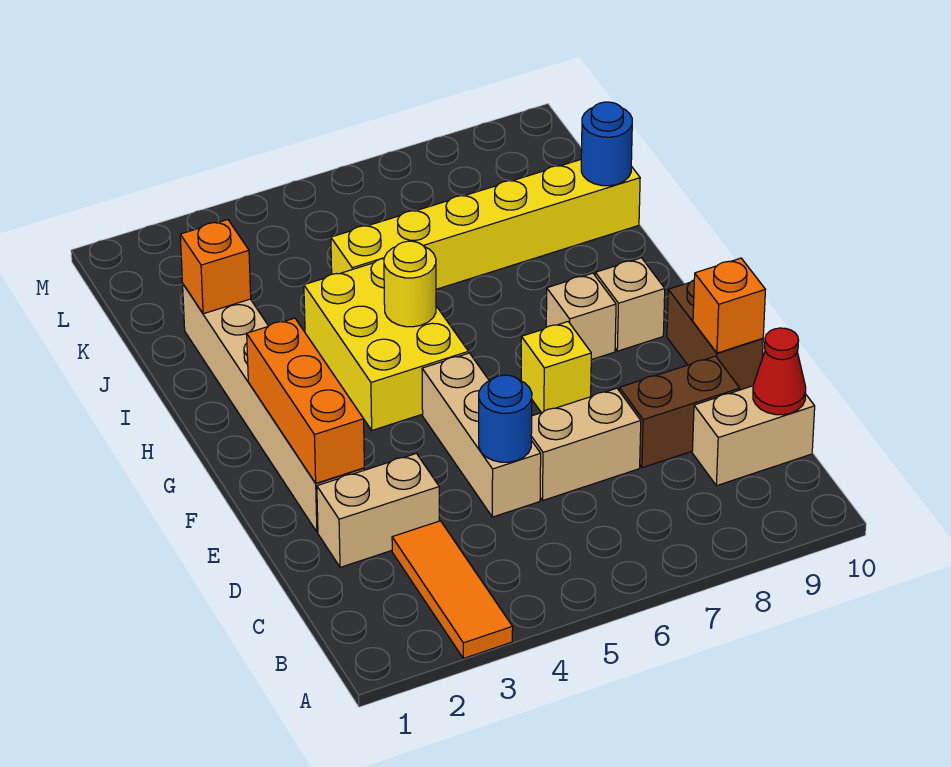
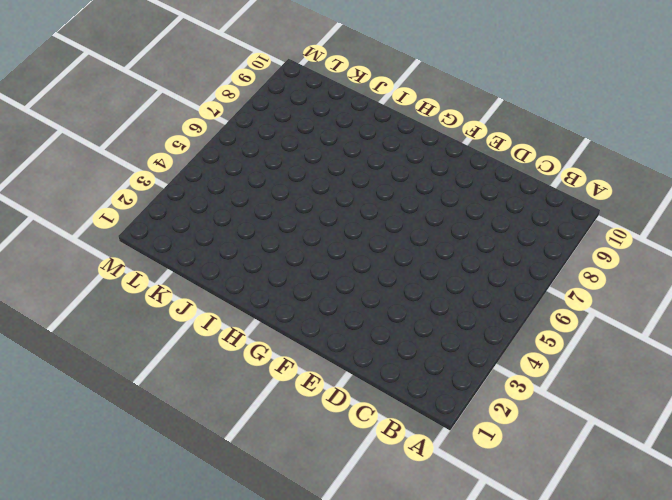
none -> orange 1x3 tile [392,521,513,658]
none -> tan 1x2 brick [692,386,815,486]
none -> tan 1x2 brick [317,453,439,567]

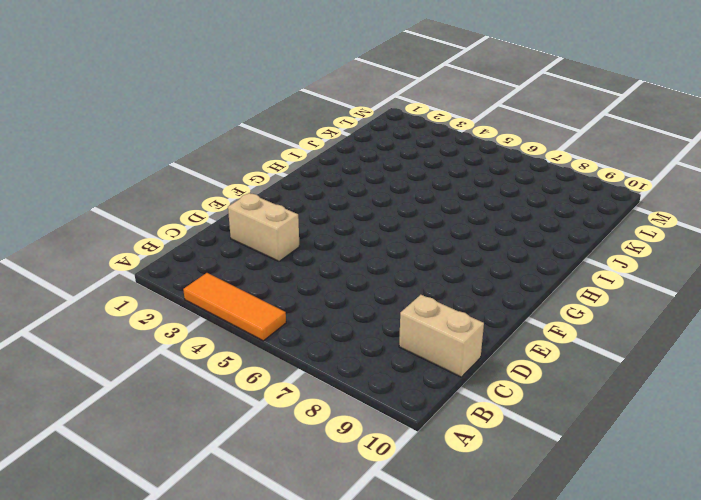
orange 1x3 tile [183,273,286,341] -> orange 1x3 tile turned to [392,521,513,658]
none -> tan 1x3 brick [422,353,541,517]
none -> tan 1x2 brick [531,388,641,500]
none -> brown 1x2 brick [619,356,740,468]

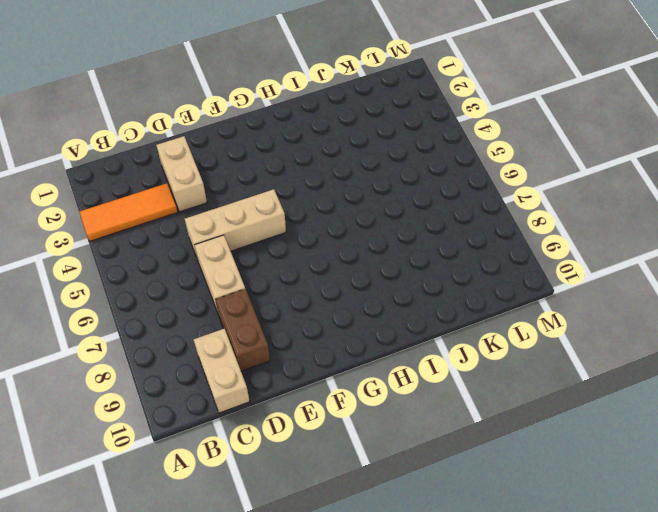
none -> tan 1x6 brick [183,284,364,532]
none -> brown 1x2 brick [667,280,763,390]
none -> yellow 1x1 brick [521,322,591,413]

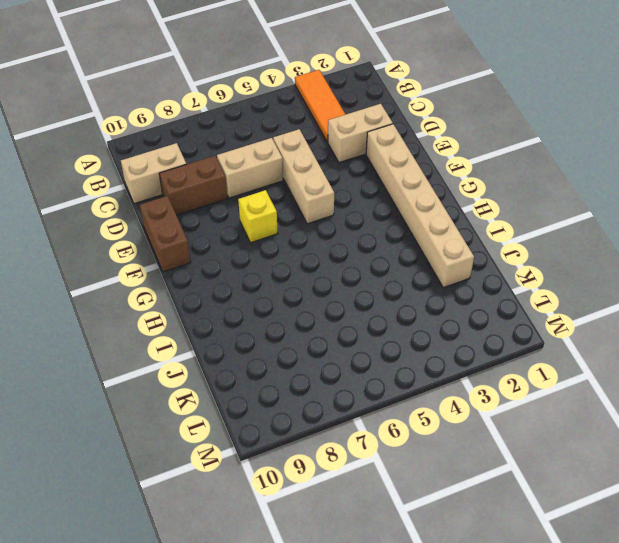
none -> yellow 2x3 brick [304,258,468,430]
none -> tan 1x1 brick [546,273,616,360]
none -> tan 1x1 brick [595,258,665,351]

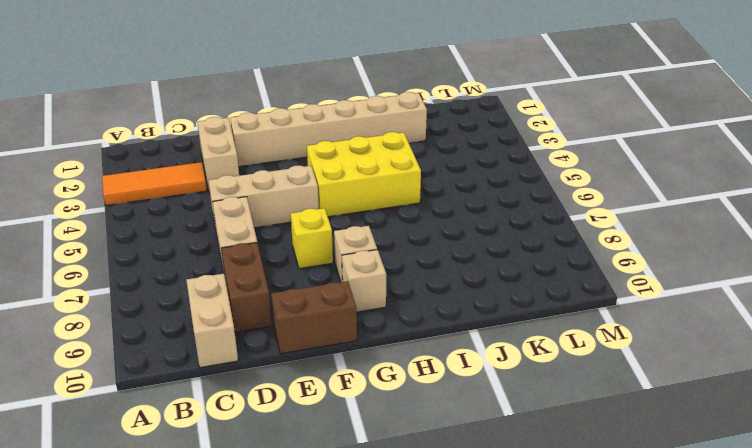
none -> yellow 1x6 brick [331,160,640,289]
none -> red 1x1 cone [753,328,806,415]
none -> blue 1x1 round brick [479,375,532,462]

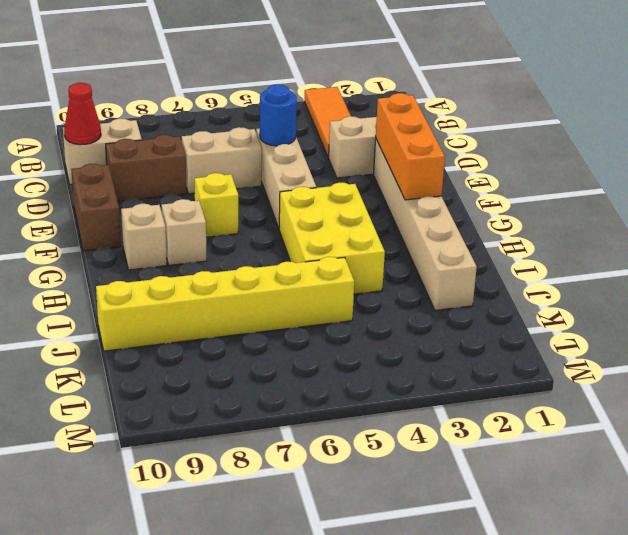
none -> orange 1x1 brick [693,258,765,353]
none -> yellow 1x1 round brick [384,241,436,327]
none -> orange 1x1 brick [180,220,251,314]

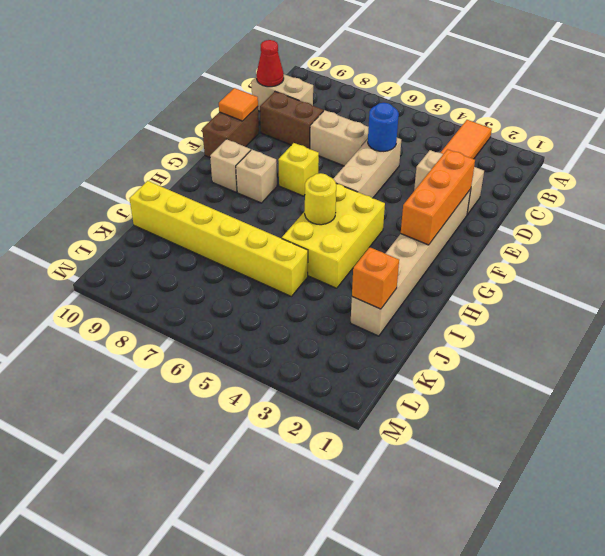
orange 1x1 tile [219,88,258,121] -> orange 1x1 brick [693,258,765,353]
none -> blue 1x1 round brick [581,102,632,186]

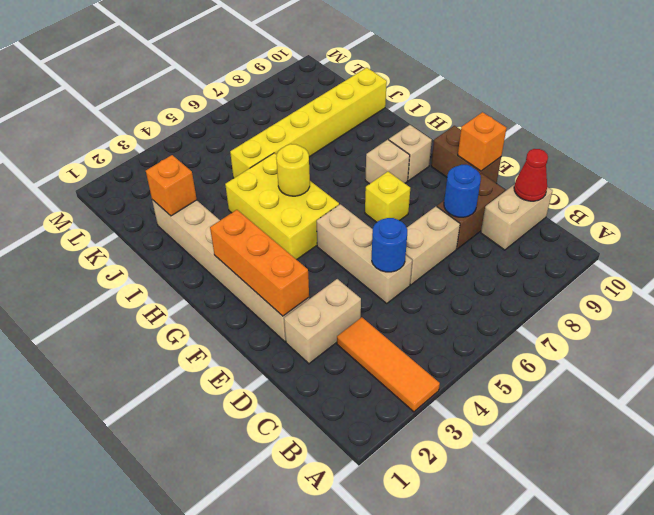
blue 1x1 round brick [444,165,481,217] -> blue 1x1 round brick moved to [581,102,632,186]

